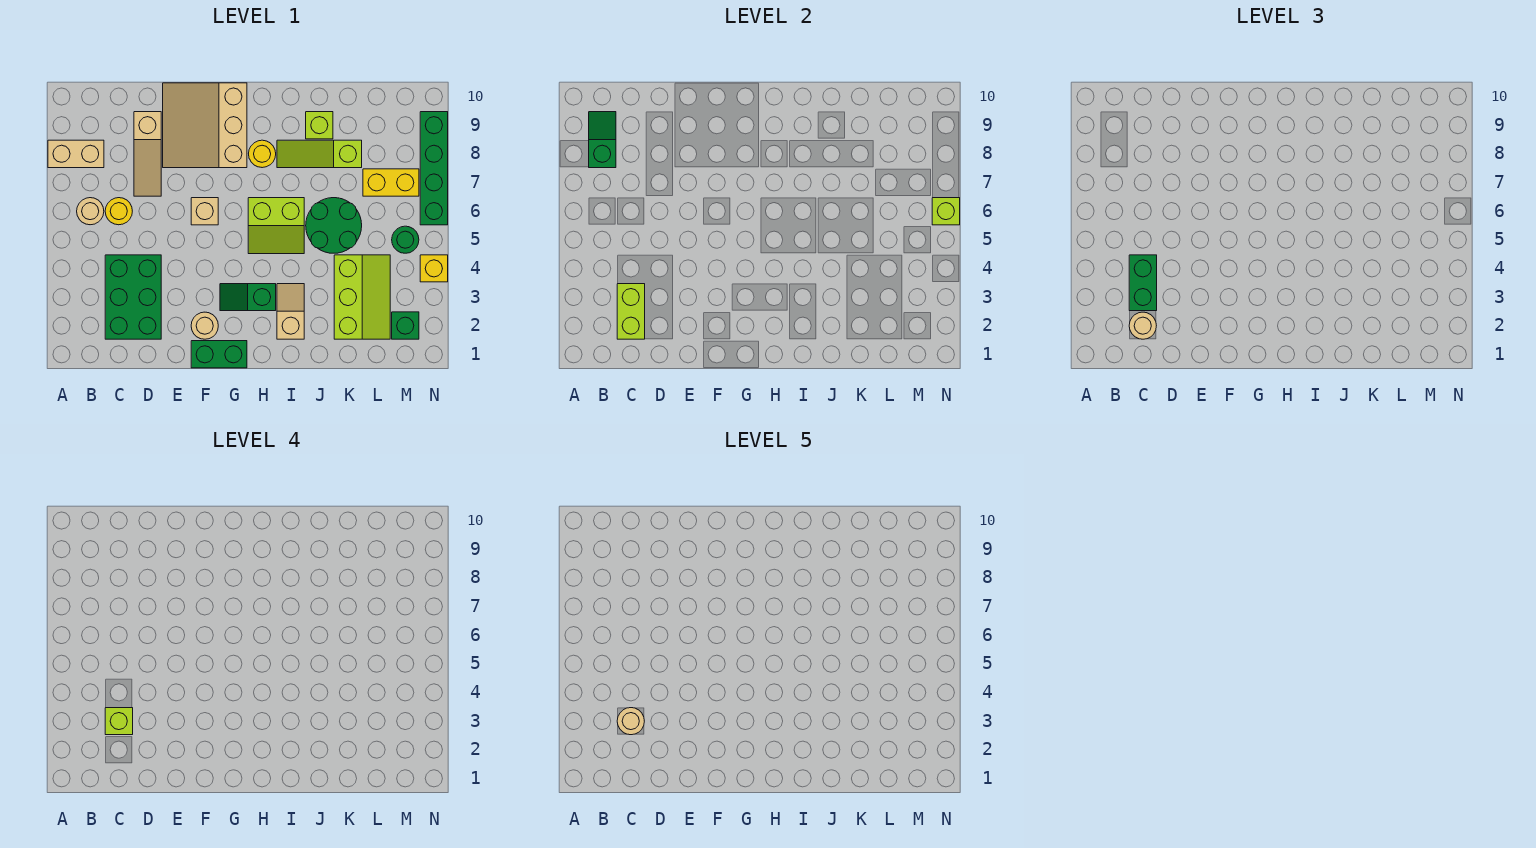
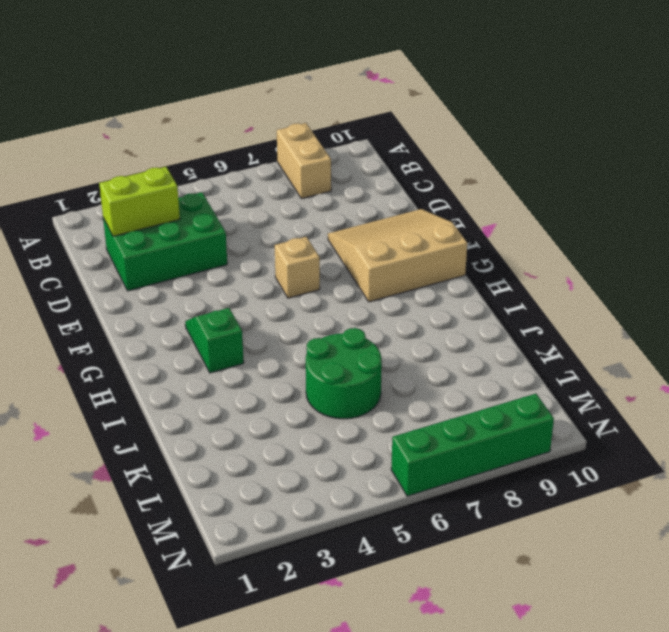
none -> tan 1x1 round brick [77,198,104,225]
none -> yellow 1x1 round brick [105,198,132,225]
none -> tan 1x3 slope [134,112,161,196]

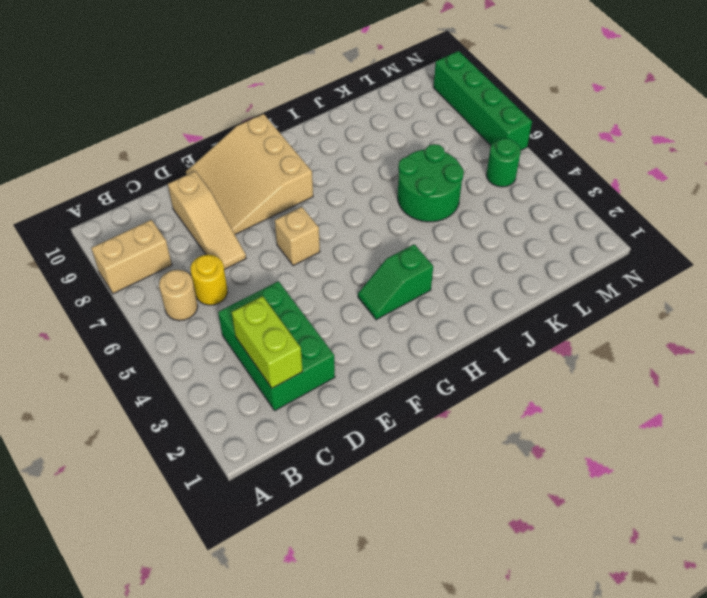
none -> green 1x2 brick [191,341,247,368]
none -> tan 1x1 round brick [191,312,218,339]
none -> lime 2x2 slope [248,198,304,254]

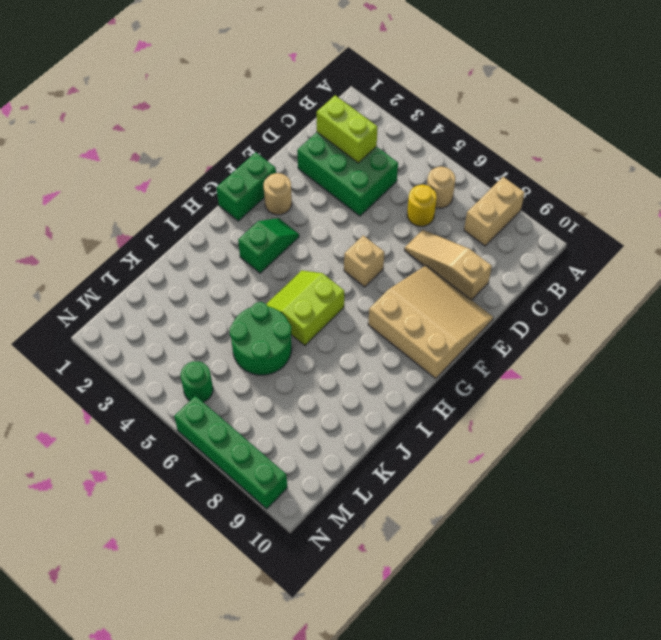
none -> yellow 1x1 round brick [249,140,276,168]
none -> tan 1x2 slope [277,284,304,339]
none -> lime 1x3 slope [277,140,362,168]

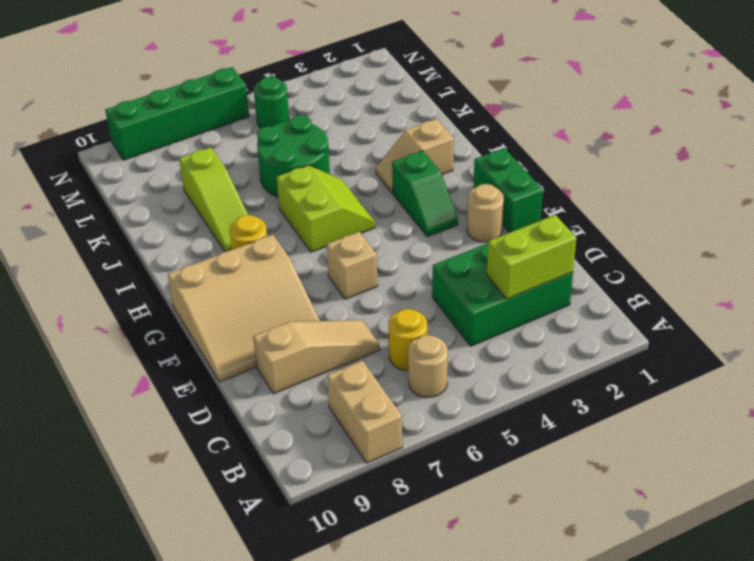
none -> lime 1x1 brick [306,112,333,139]
none -> lime 2x3 slope [334,255,390,339]
none -> yellow 1x2 brick [363,169,419,196]

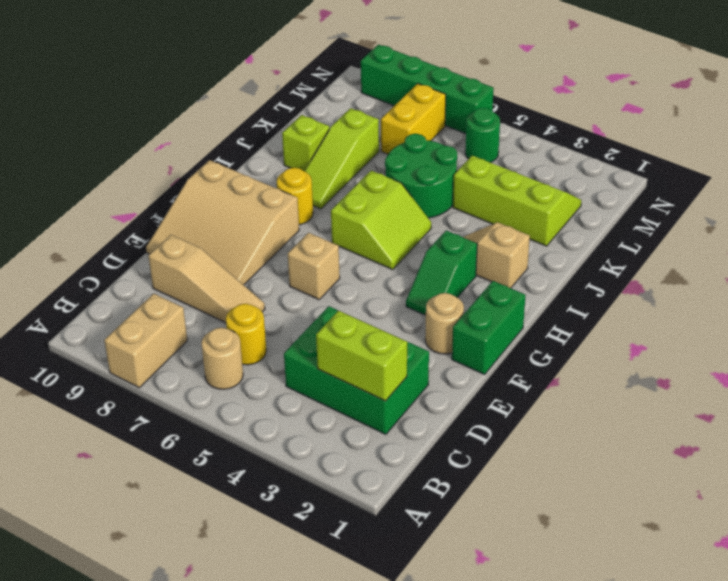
none -> green 1x1 brick [392,312,419,339]
none -> yellow 1x1 brick [420,255,448,282]
none -> green 1x2 slope [589,112,616,168]

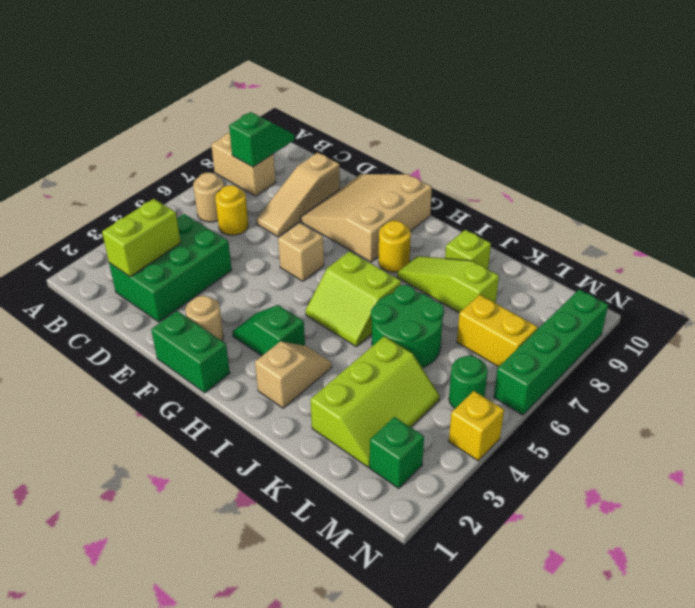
none -> lime 1x1 brick [932,198,960,225]
none -> tan 1x1 round brick [1129,312,1156,339]
none -> green 1x2 brick [1129,255,1157,311]

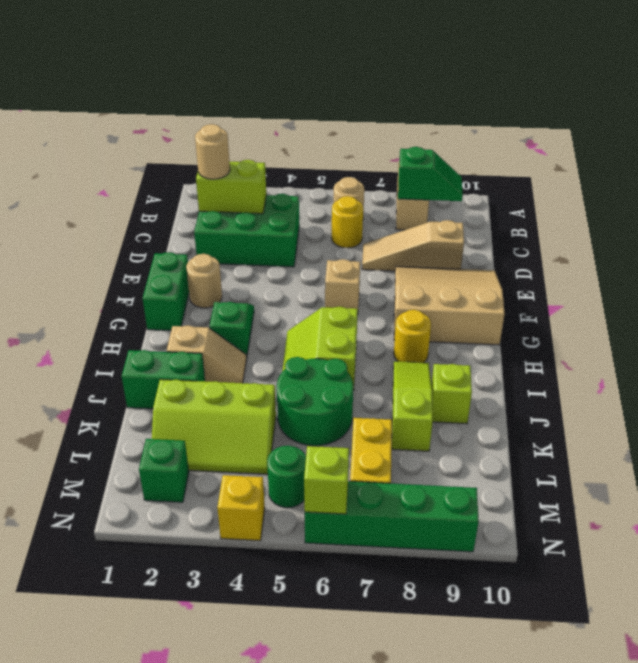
green 1x2 brick [122,350,205,409] -> green 1x2 brick moved to [1129,255,1157,311]
none -> lime 1x1 brick [105,708,133,735]
none -> tan 1x1 round brick [617,708,644,735]

